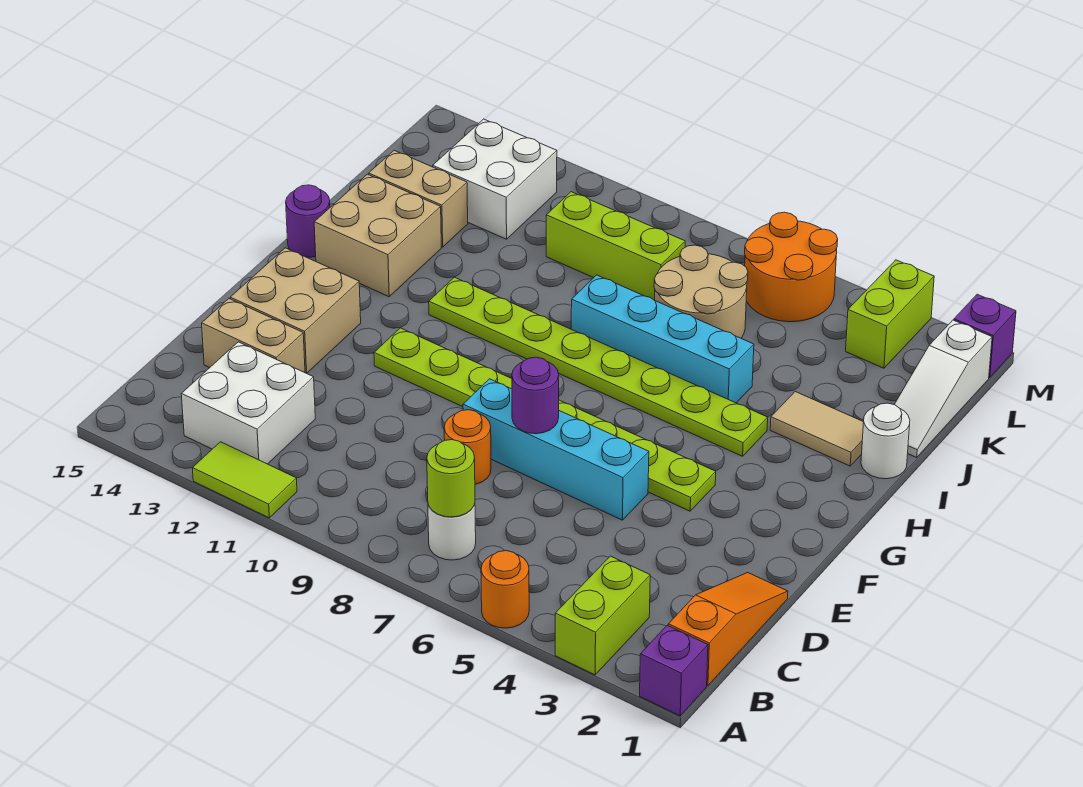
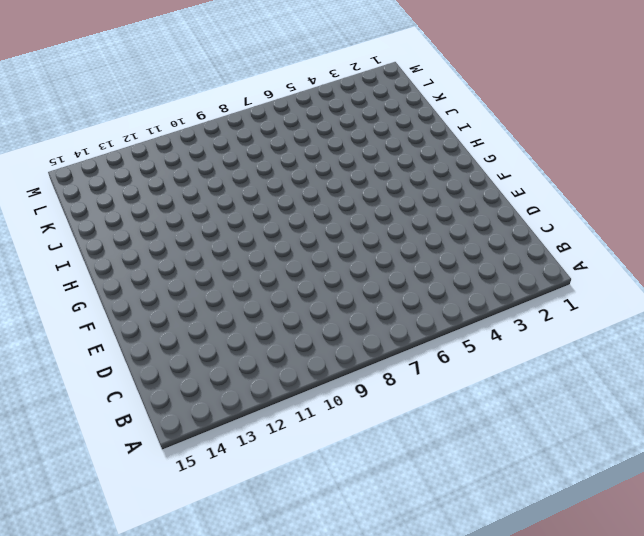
none -> purple 1x1 brick [640,625,708,716]
none -> lime 1x2 brick [555,556,650,675]
none -> orange 1x1 round brick [481,551,529,628]

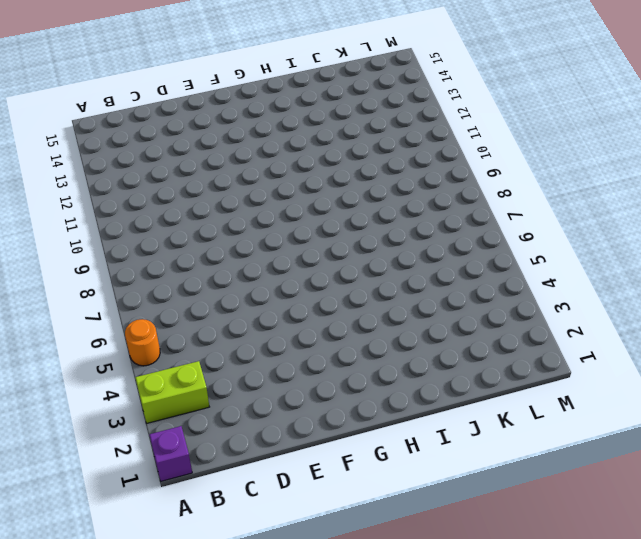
none -> lime 1x2 tile [192,442,297,518]
none -> orange 1x3 slope [668,573,788,686]
none -> white 1x1 round brick [428,503,476,560]

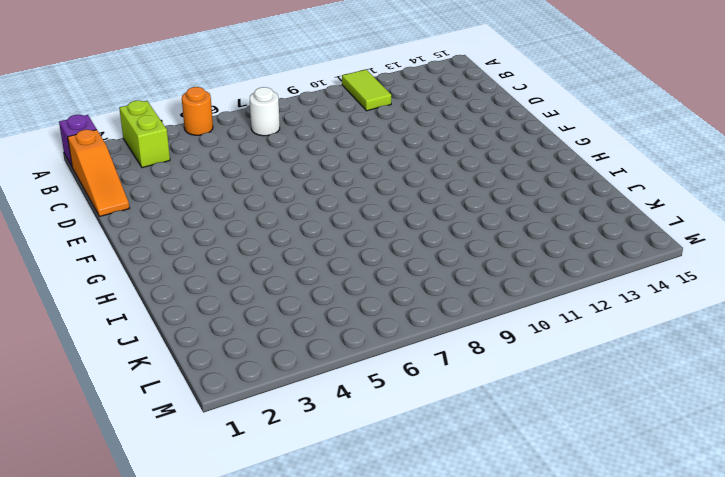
lime 1x2 tile [342,70,391,111] -> lime 1x2 tile turned to [192,442,297,518]
none -> white 2x2 brick [181,342,315,464]
none -> orange 1x1 round brick [444,410,491,484]
none -> tan 1x2 brick [202,299,305,373]

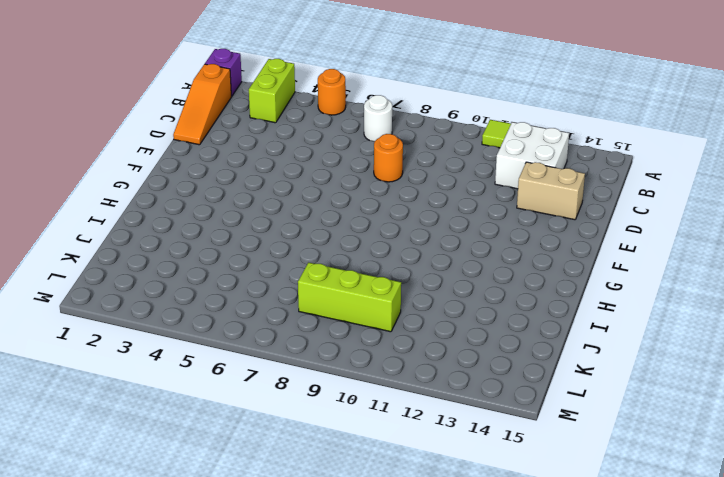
none -> cyan 1x4 brick [463,379,649,520]
none -> tan 2x2 brick [230,248,361,373]
none -> lime 1x8 plate [374,328,716,511]

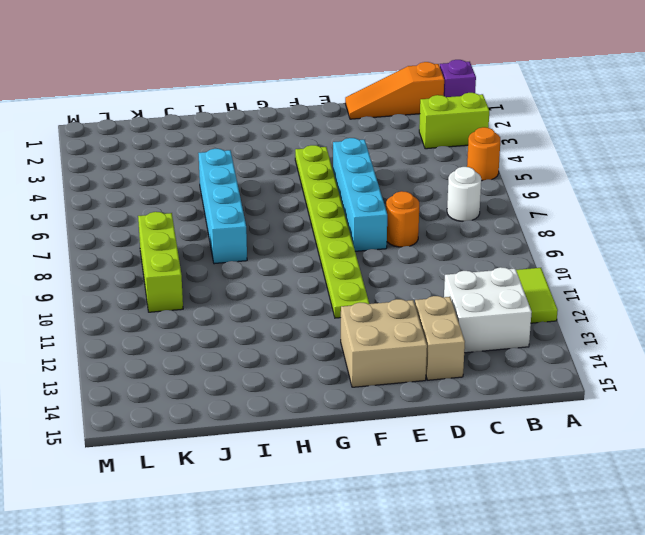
none -> lime 1x8 plate [429,277,768,456]
none -> tan 2x2 brick [314,174,441,297]
none -> purple 1x1 round brick [286,185,330,257]

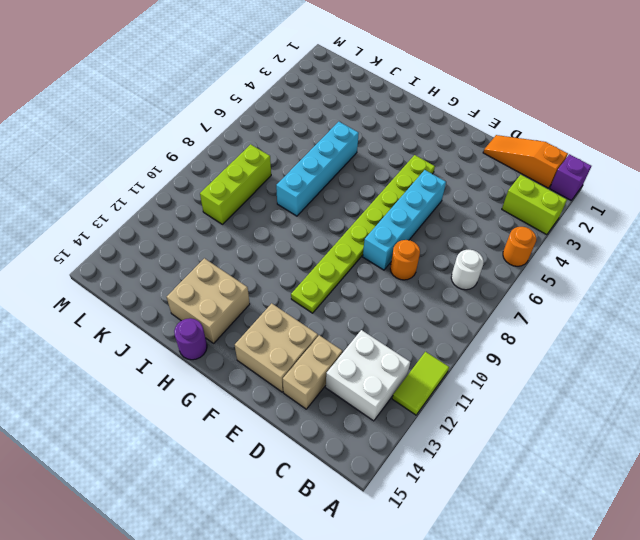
none -> lime 1x8 plate [429,277,768,456]
none -> white 1x1 round brick [861,403,910,479]
none -> tan 1x2 tile [770,392,864,466]

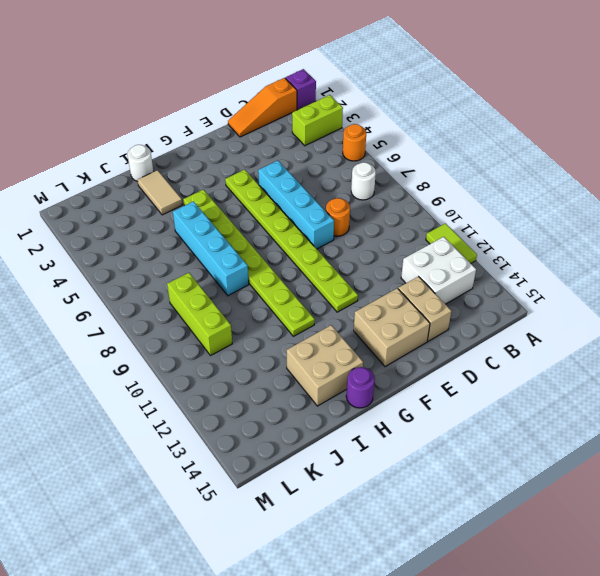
none -> white 1x3 slope [894,320,992,457]
none -> tan 2x2 round brick [654,245,748,338]
none -> tan 1x2 brick [369,150,468,247]

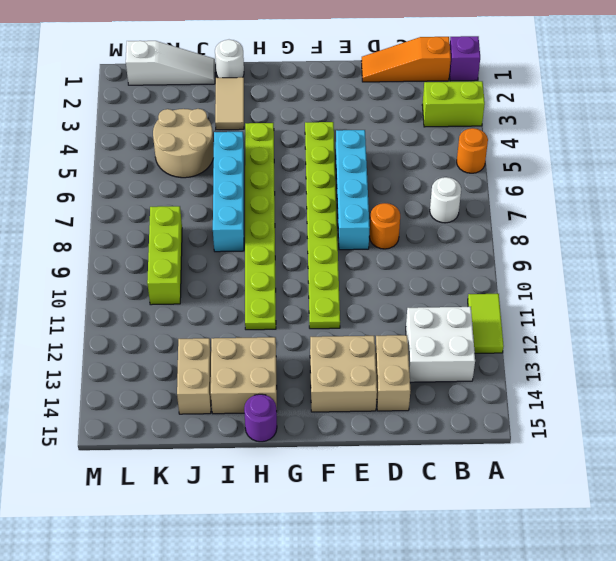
tan 2x2 round brick [153,109,214,178] -> tan 2x2 round brick moved to [654,245,748,338]
none -> white 2x2 brick [433,119,557,239]
none -> lime 1x2 brick [846,260,934,368]
none -> orange 2x2 round brick [745,212,838,322]

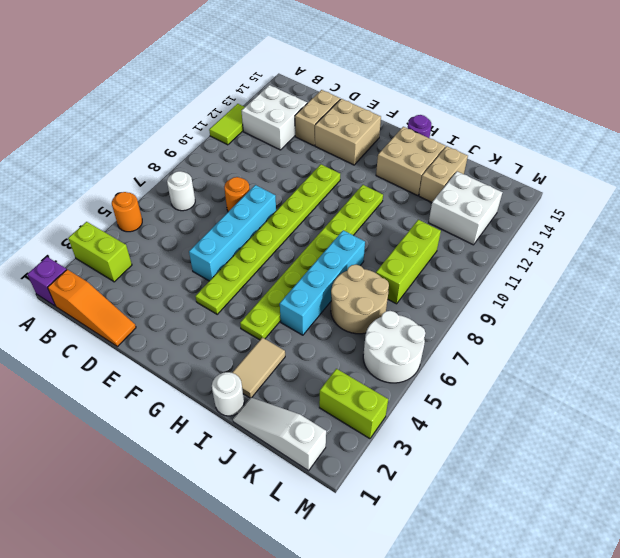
white 2x2 round brick [363,311,425,383] -> orange 2x2 round brick [745,212,838,322]
none -> purple 1x1 brick [954,294,1016,378]
none -> lime 1x1 round brick [427,440,475,517]
none -> purple 1x1 round brick [512,357,559,434]

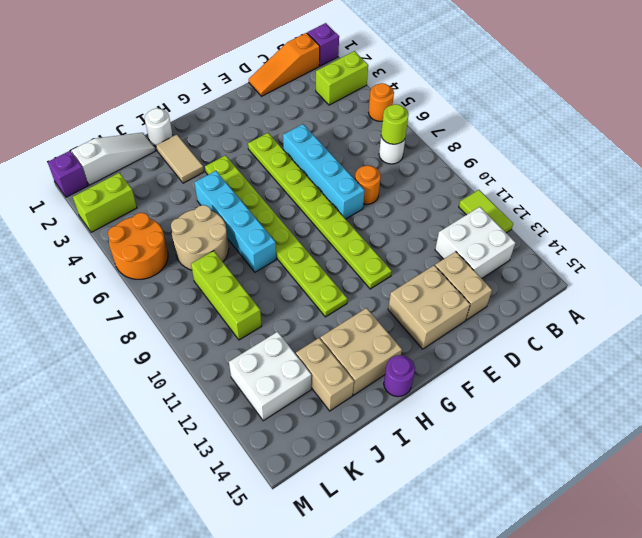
none -> purple 1x1 round brick [512,357,559,434]

